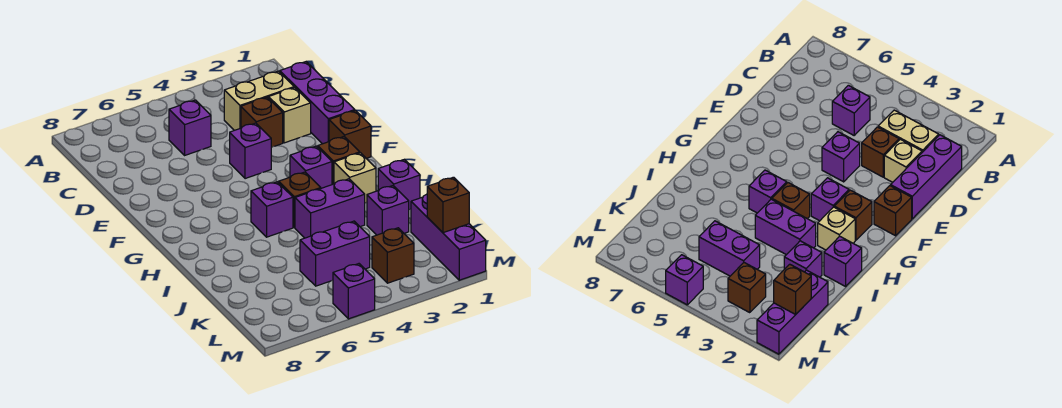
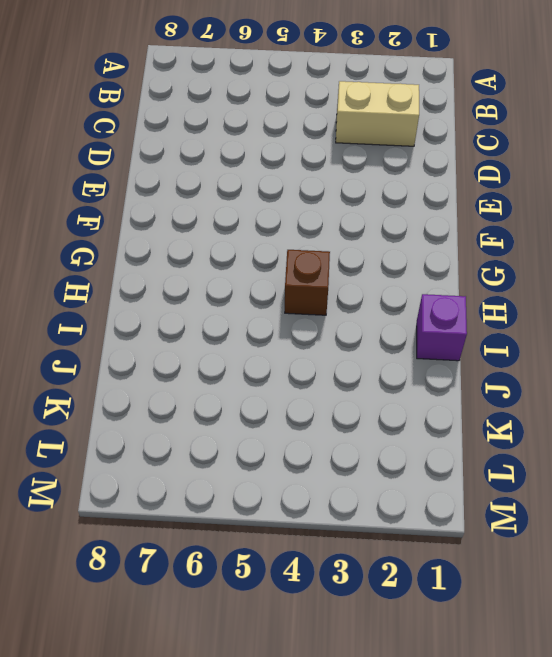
none -> purple 1x3 brick [280,62,355,144]
none -> purple 1x1 brick [169,100,211,155]
none -> tan 1x1 brick [269,88,311,143]

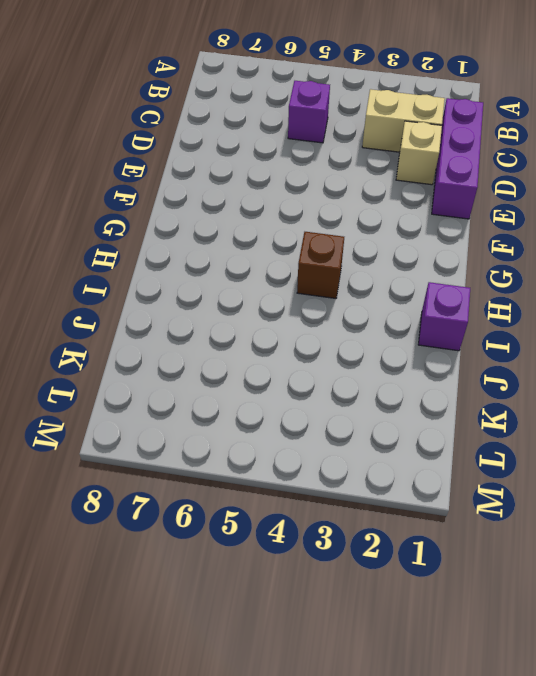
none -> brown 1x1 brick [241,97,283,147]
none -> purple 1x1 brick [230,123,271,179]
none -> brown 1x1 brick [329,110,371,158]

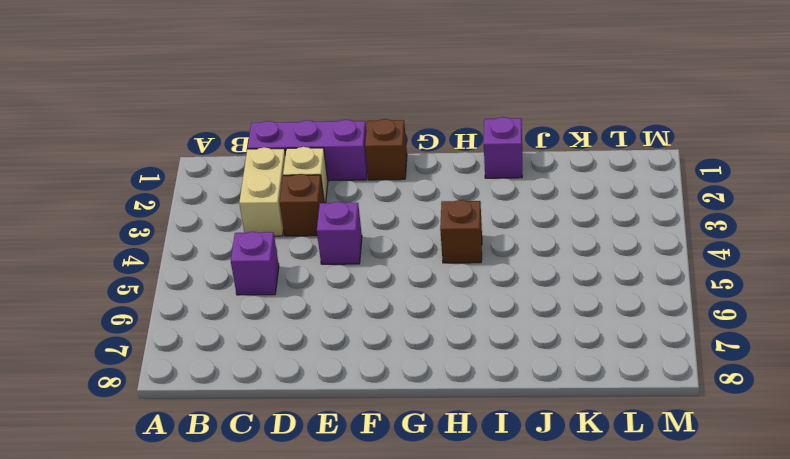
none -> brown 1x1 brick [318,137,360,185]
none -> purple 1x1 brick [290,146,332,188]
none -> tan 1x1 brick [334,153,376,203]

